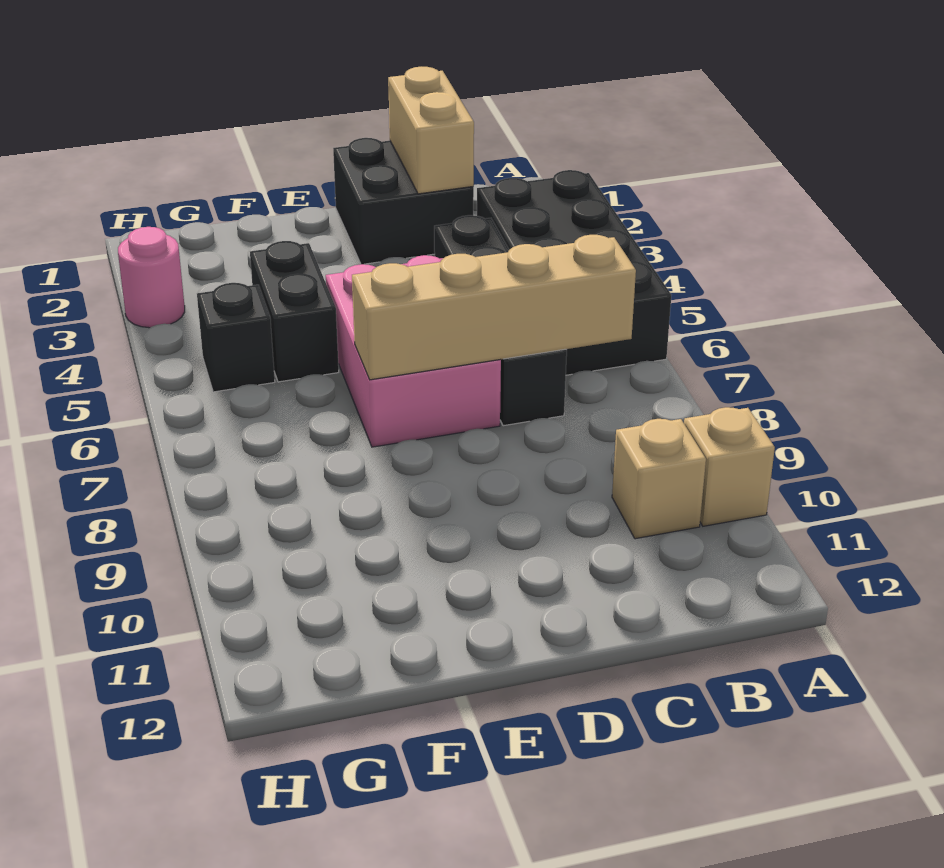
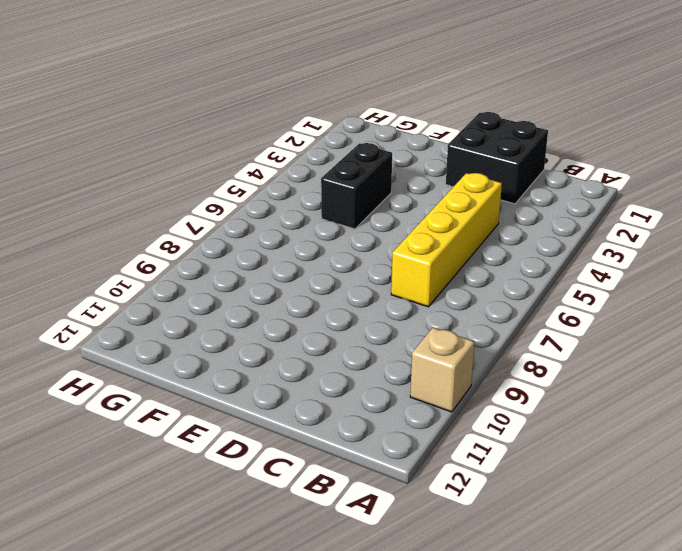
yellow 1x4 brick [391,173,502,307] -> black 1x4 brick [434,215,567,426]
none -> black 2x4 brick [477,170,671,375]
none -> tan 1x1 brick [612,419,706,539]

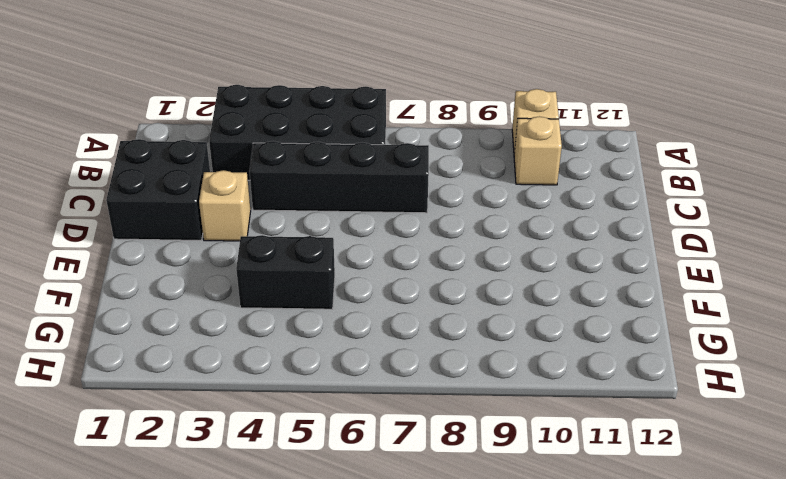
tan 1x1 brick [199,170,251,241] -> none
none -> pink 2x3 brick [326,255,501,447]
none -> black 1x1 brick [197,283,275,392]

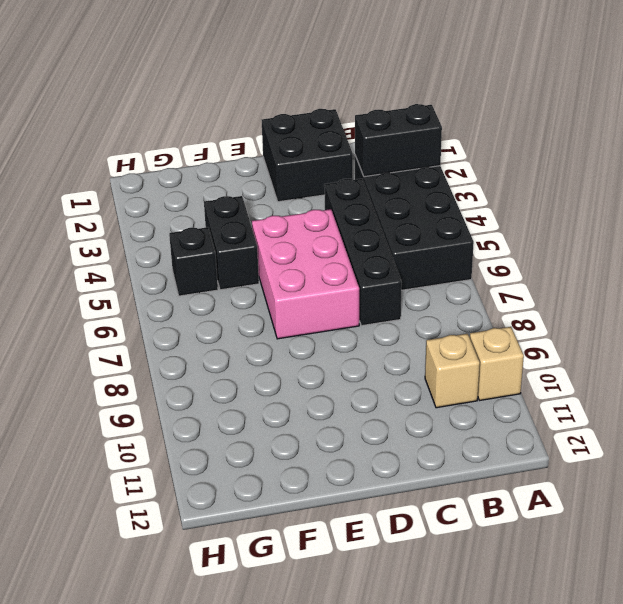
black 1x2 brick [355,104,442,177] -> none
none -> pink 1x1 round brick [118,227,185,328]
none -> tan 1x4 brick [352,235,636,380]

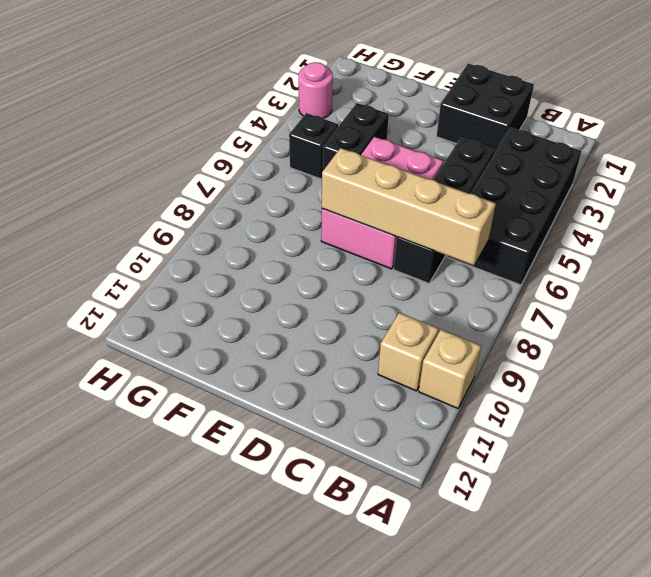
none -> tan 1x2 brick [388,67,474,194]

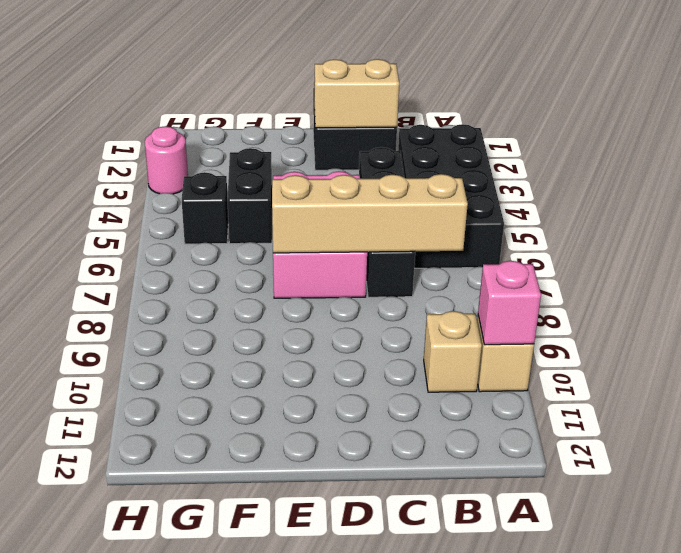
pink 1x1 brick [478,261,541,345] -> none
tan 1x2 brick [314,59,399,128] -> tan 1x2 brick turned to [388,67,474,194]

